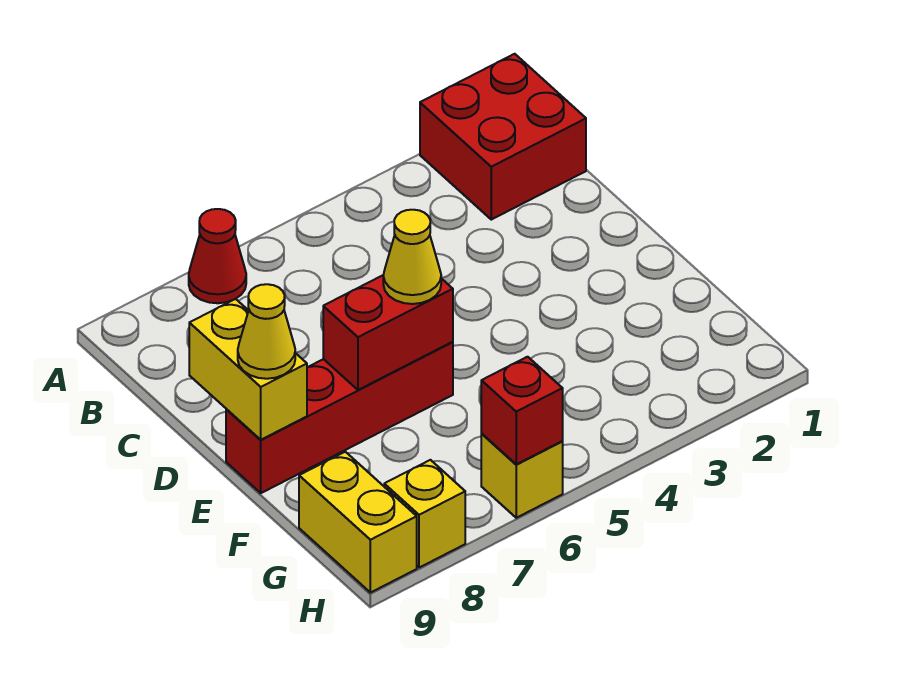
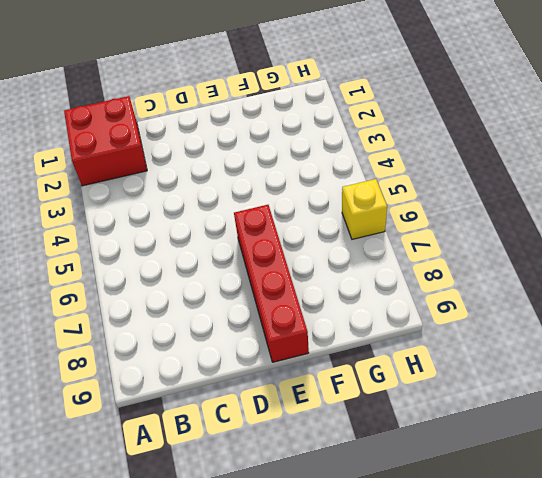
none -> red 1x1 cone [189,209,246,303]
none -> yellow 1x2 brick [299,452,417,593]

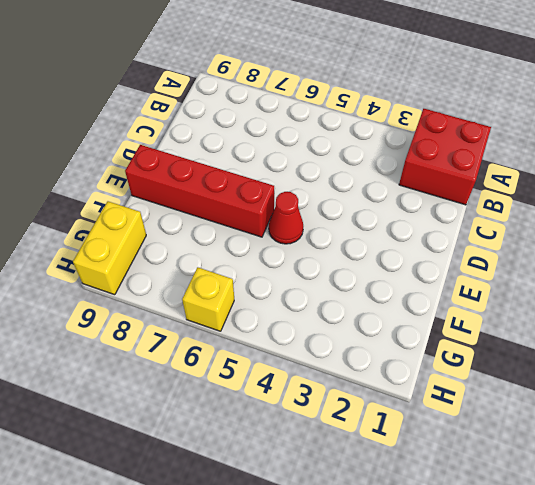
red 1x1 cone [269,192,303,244] -> red 1x1 cone moved to [189,209,246,303]
none -> yellow 1x1 brick [384,460,465,568]
none -> yellow 1x2 brick [189,299,307,440]

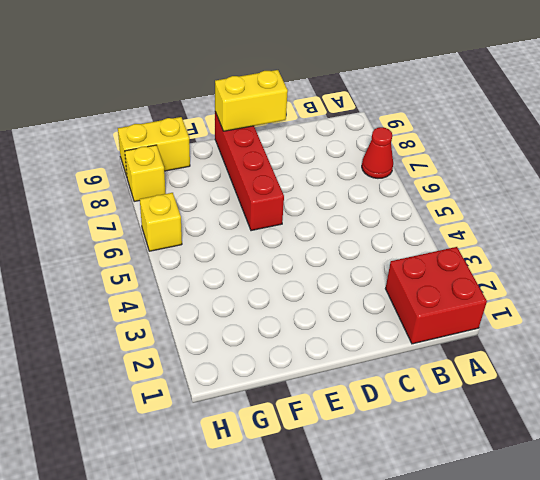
none -> red 1x2 brick [323,275,453,390]
none -> red 1x1 brick [481,357,563,464]

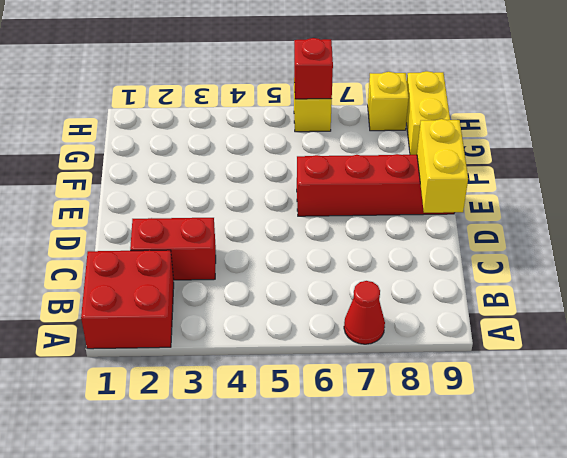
red 1x2 brick [130,218,216,280] -> red 1x2 brick moved to [323,275,453,390]
none -> yellow 1x1 cone [383,210,441,304]
none -> yellow 1x1 cone [238,284,295,379]

